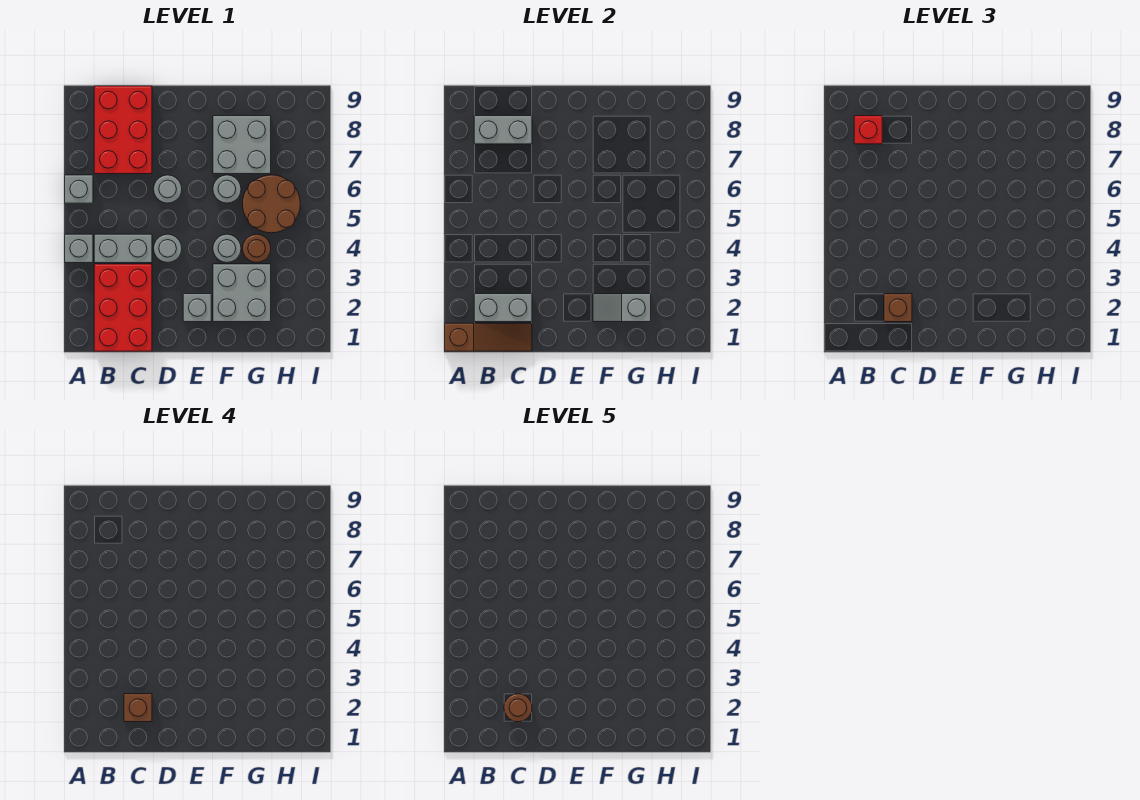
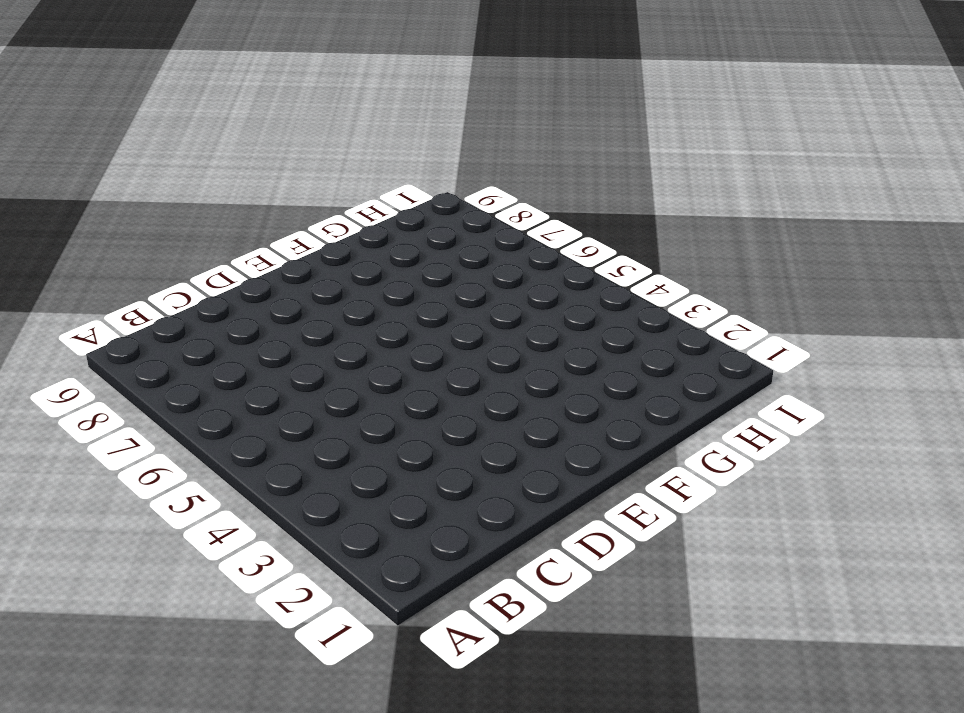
none -> grey 1x1 brick [65,234,93,263]
none -> grey 1x1 brick [65,175,93,203]
none -> red 2x3 brick [94,264,152,351]

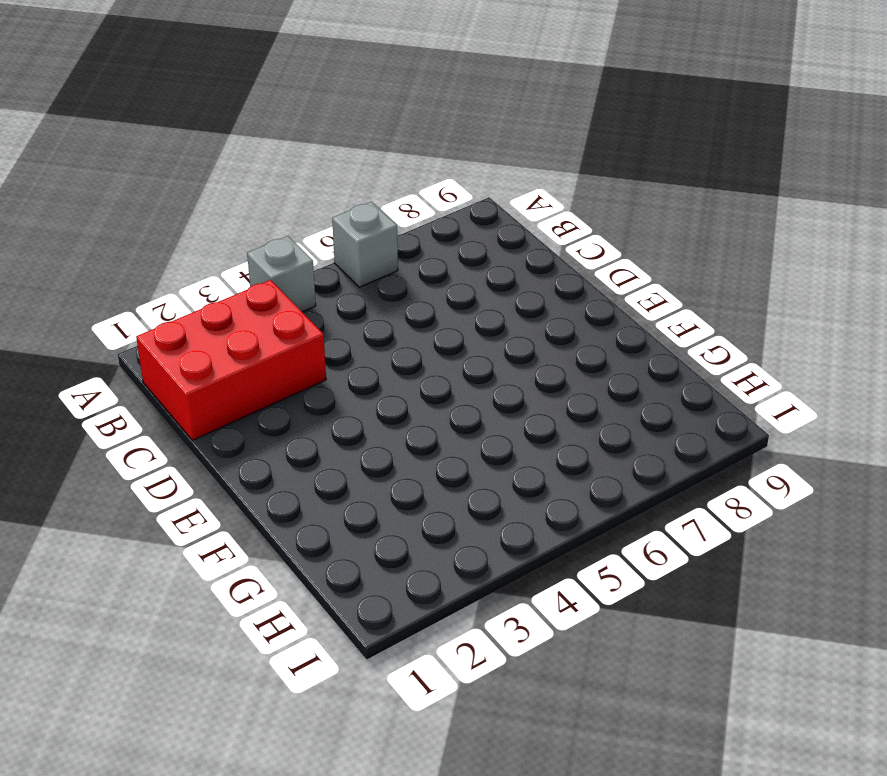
none -> grey 1x2 brick [94,234,152,263]
none -> red 2x3 brick [94,86,152,174]
none -> grey 1x1 round brick [154,234,182,262]

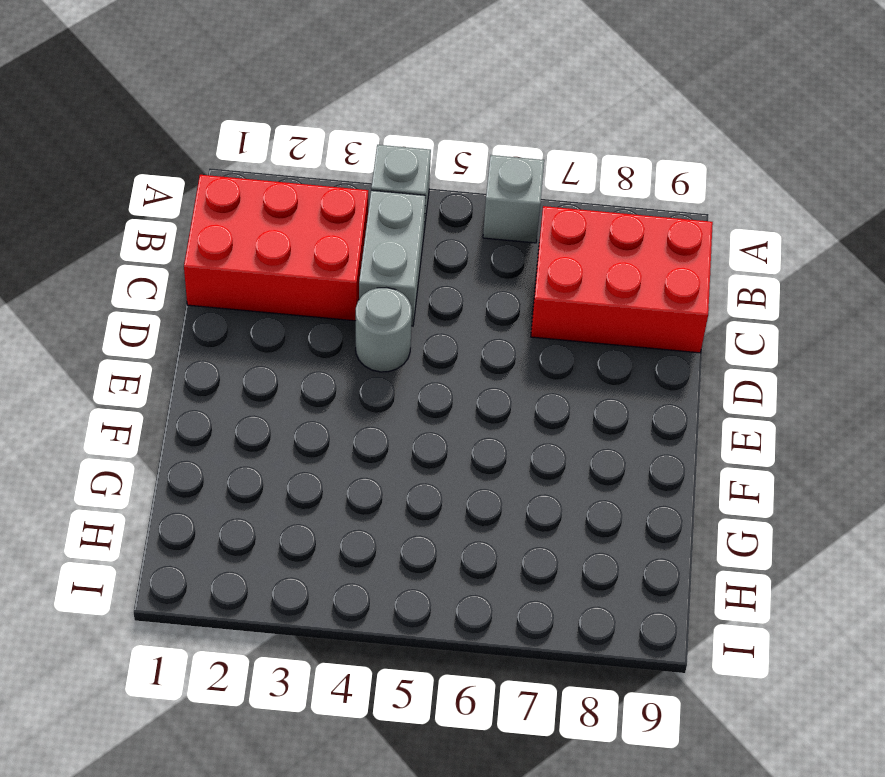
none -> grey 1x1 round brick [154,175,182,203]
none -> grey 1x1 brick [183,294,211,322]
none -> grey 2x2 brick [213,264,271,322]

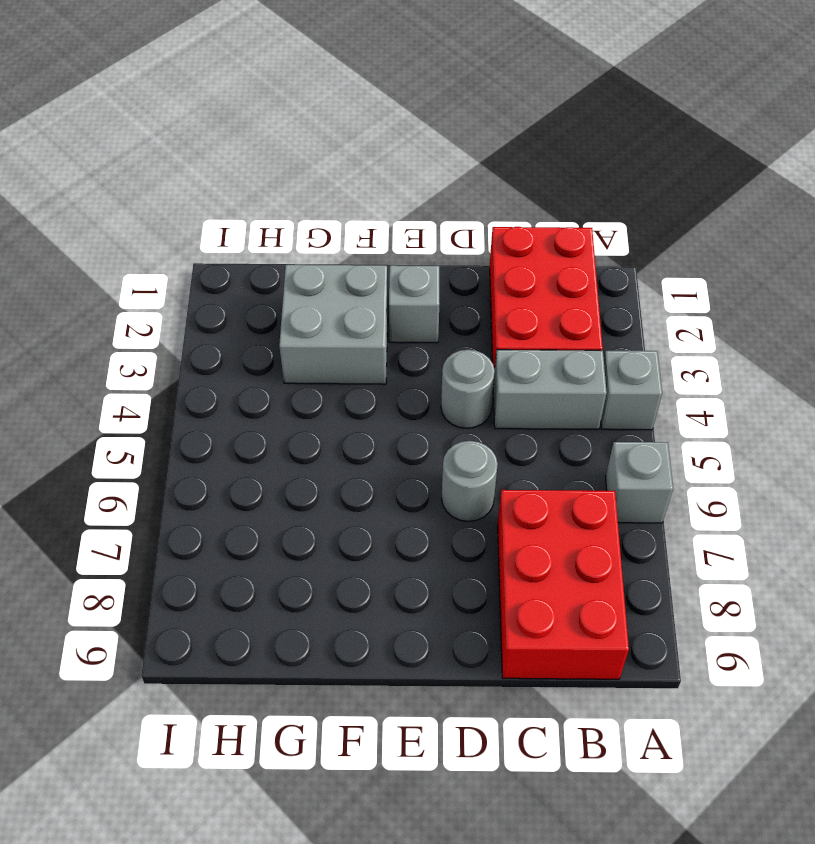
none -> grey 1x1 round brick [213,234,241,262]
none -> grey 1x1 round brick [213,175,241,203]
none -> grey 2x2 brick [213,116,271,174]

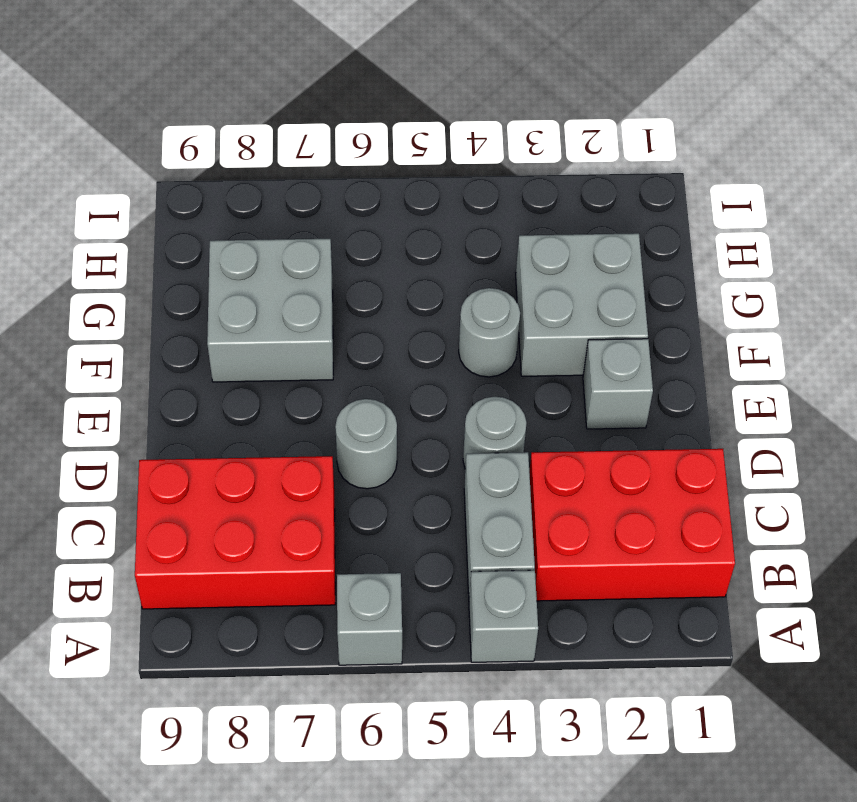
none -> grey 1x1 round brick [213,175,241,203]
none -> brown 1x1 round brick [243,234,271,262]
none -> brown 2x2 round brick [243,175,300,233]

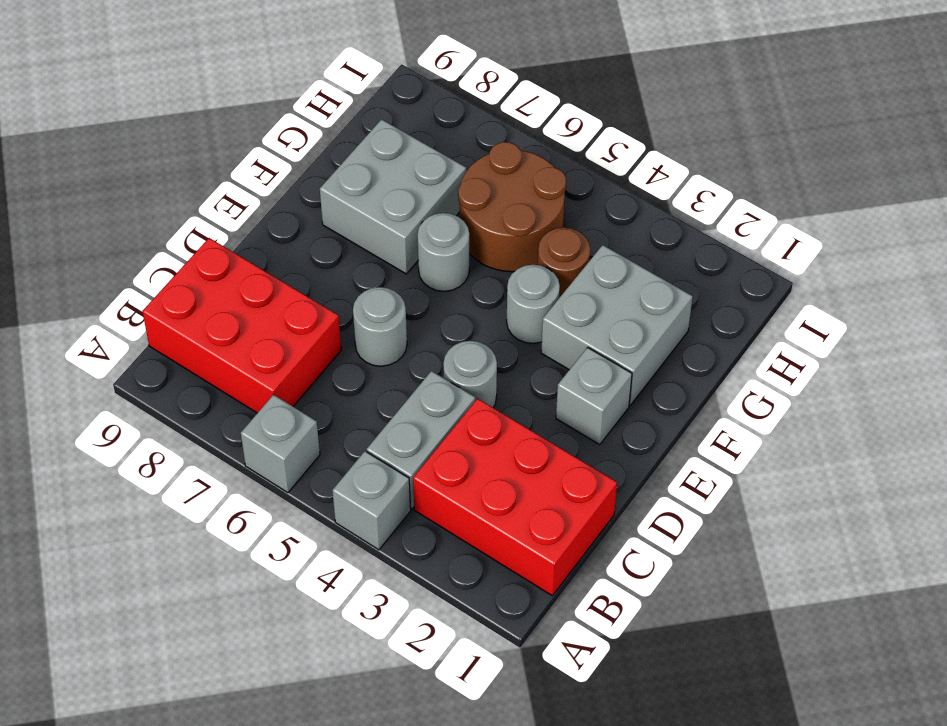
none -> brown 1x3 slope [445,323,532,351]
none -> grey 1x2 brick [474,294,532,322]
none -> grey 1x2 brick [474,116,532,144]

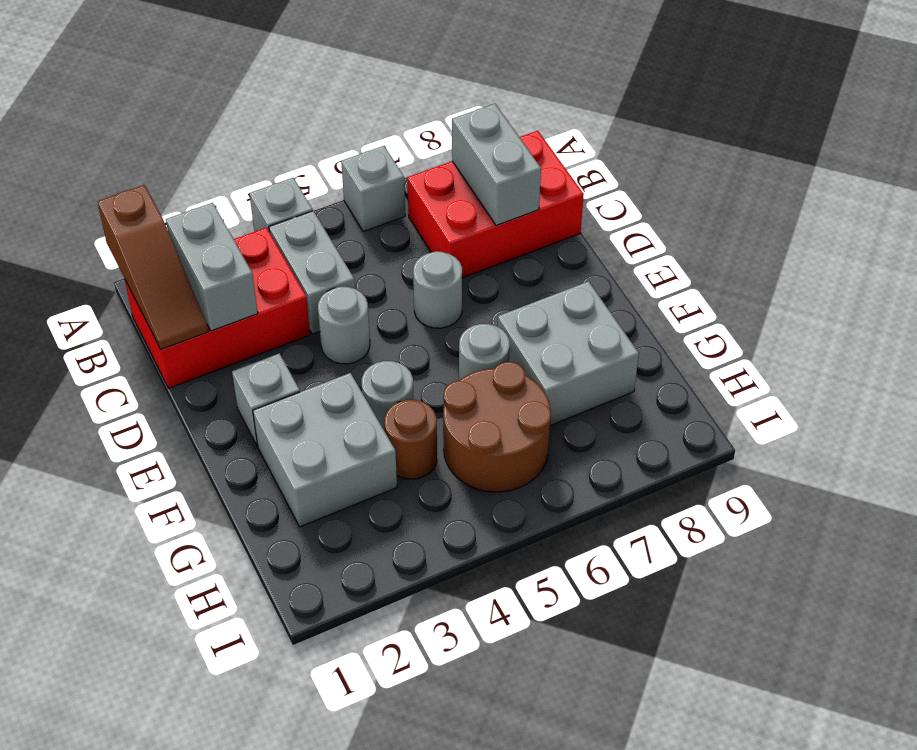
none -> grey 1x2 slope [593,294,651,322]
none -> red 1x1 brick [854,116,882,144]
none -> brown 1x1 brick [884,294,912,322]

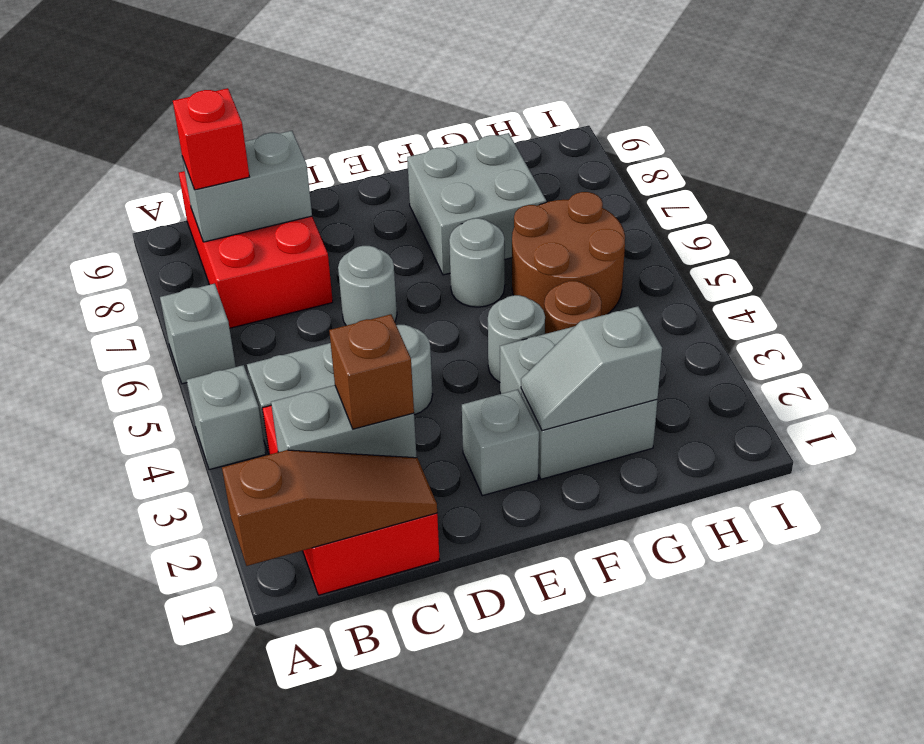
none -> brown 1x1 brick [124,694,152,722]
none -> brown 1x1 round brick [504,694,532,722]

